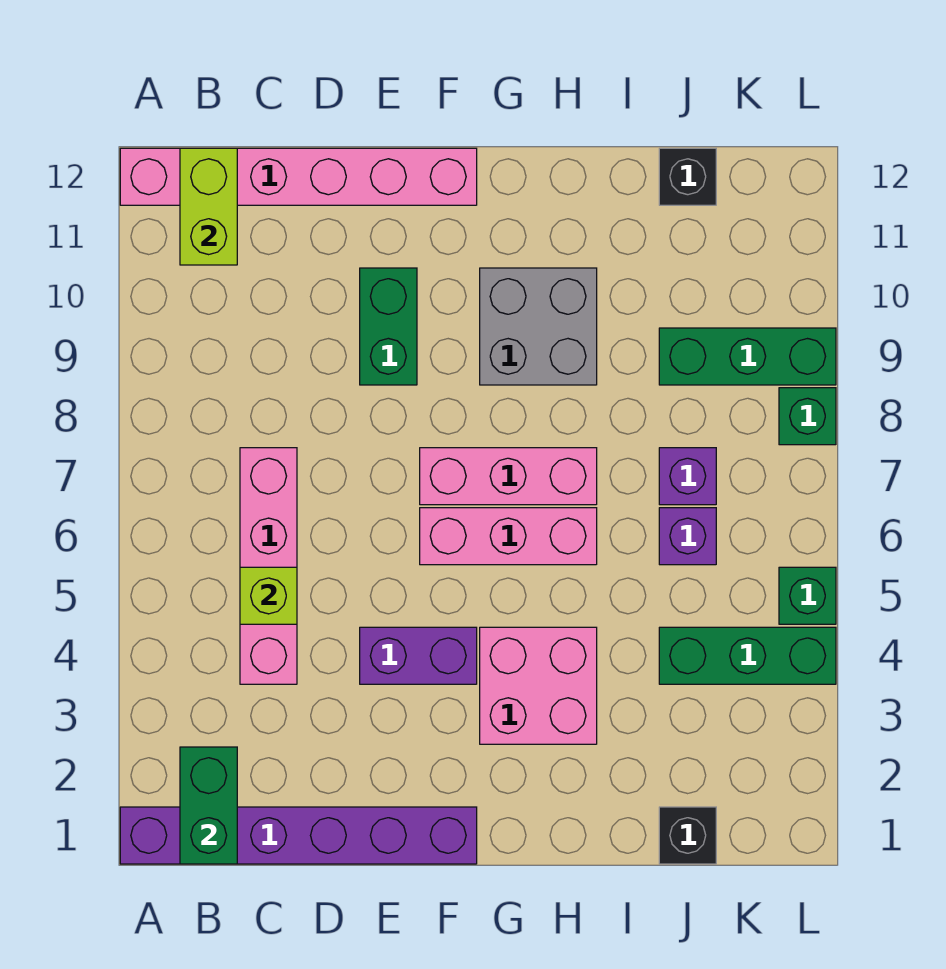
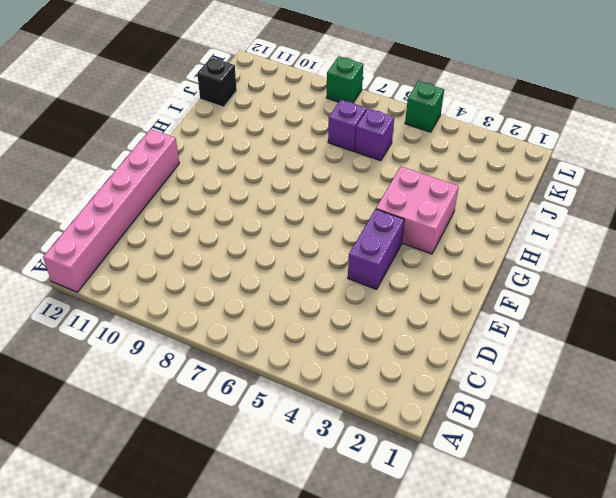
none -> purple 1x6 brick [120,807,477,864]
none -> pink 1x4 brick [240,448,297,684]
none -> green 1x2 brick [360,268,417,385]

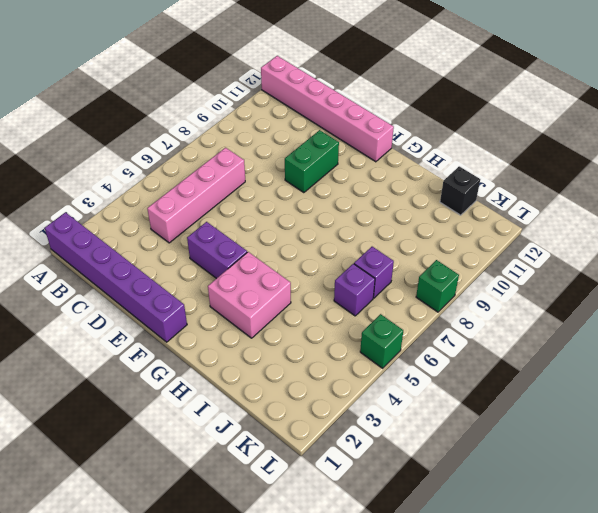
none -> pink 1x3 brick [420,508,597,565]
none -> pink 1x3 brick [420,448,597,505]
none -> grey 2x2 brick [480,268,597,385]

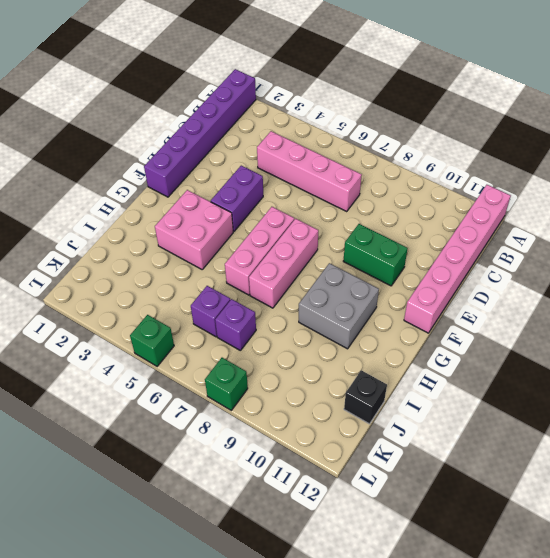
none -> black 1x1 brick [659,807,716,864]
none -> green 1x3 brick [659,627,836,684]
none -> green 1x3 brick [659,328,836,385]

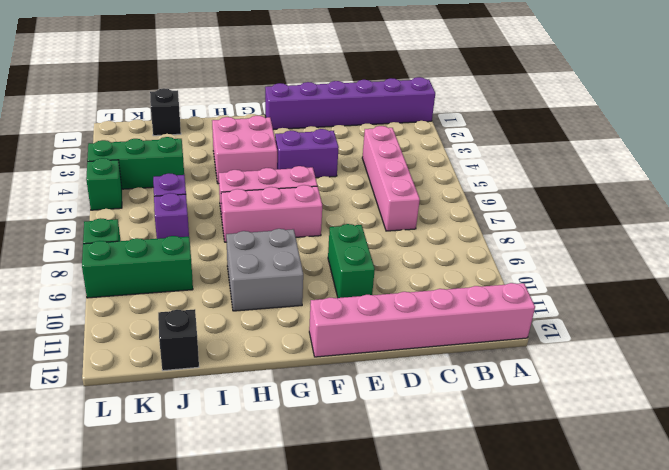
none -> green 1x2 brick [180,747,237,864]
none -> lime 1x2 brick [180,148,237,265]
none -> lime 1x1 brick [240,567,297,624]

